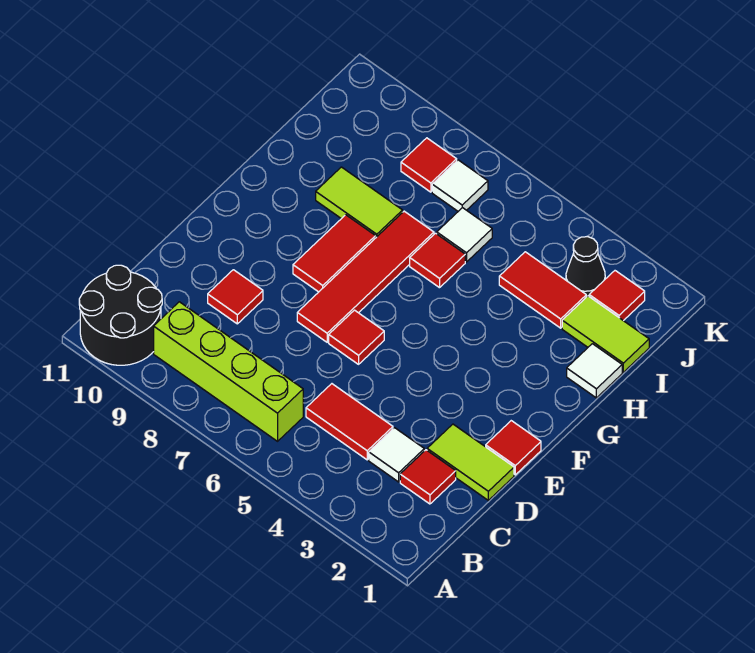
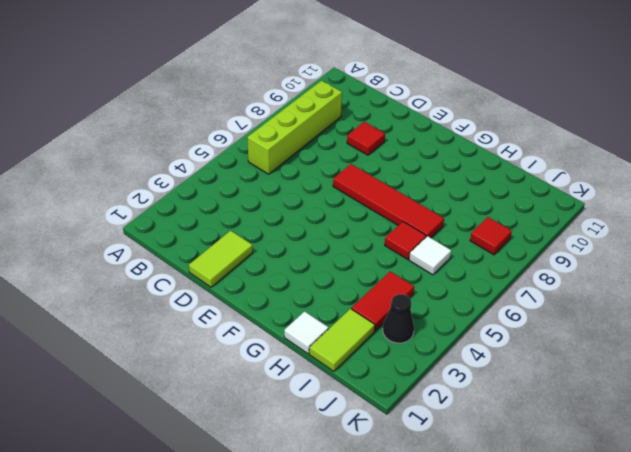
none -> black 2x2 round brick [79,265,162,365]
none -> red 1x1 tile [400,450,456,504]
none -> white 1x1 tile [369,428,424,482]

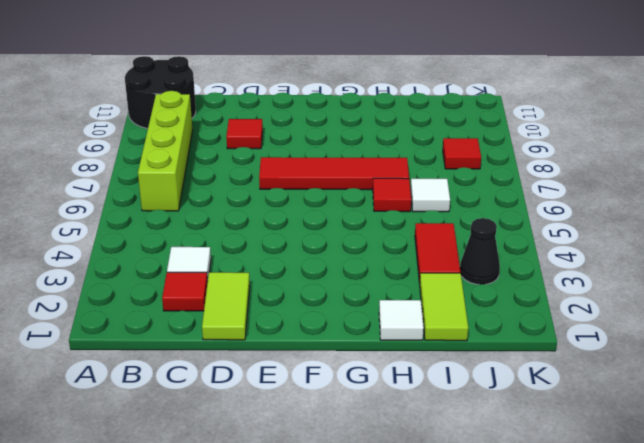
none -> red 1x2 tile [306,384,393,460]
none -> red 1x1 tile [486,421,541,475]
none -> red 1x1 tile [329,310,384,364]

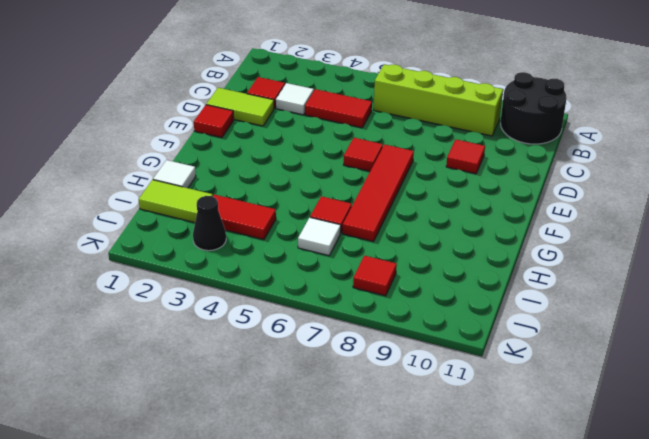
none -> red 1x2 tile [293,215,376,292]
none -> lime 1x2 tile [316,167,403,237]
none -> red 1x1 tile [589,271,645,321]

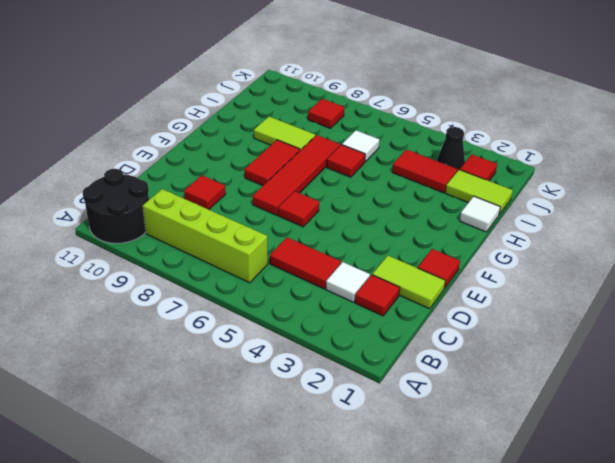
none -> white 1x1 tile [432,160,488,211]

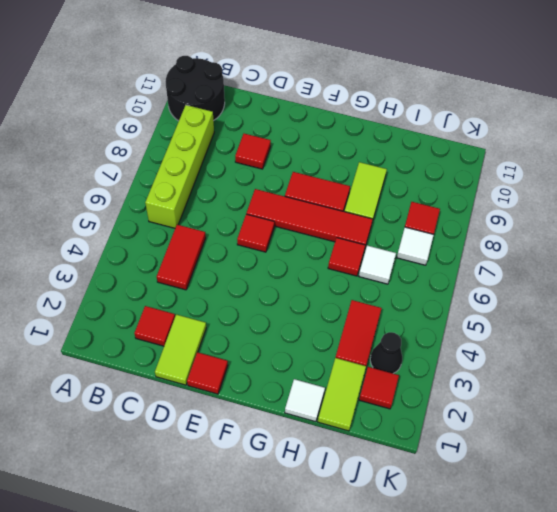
none -> white 1x1 tile [369,428,424,482]

